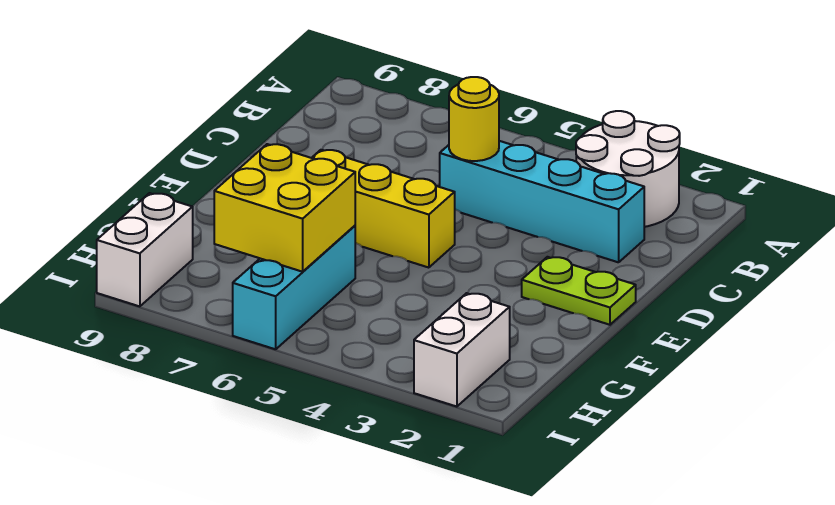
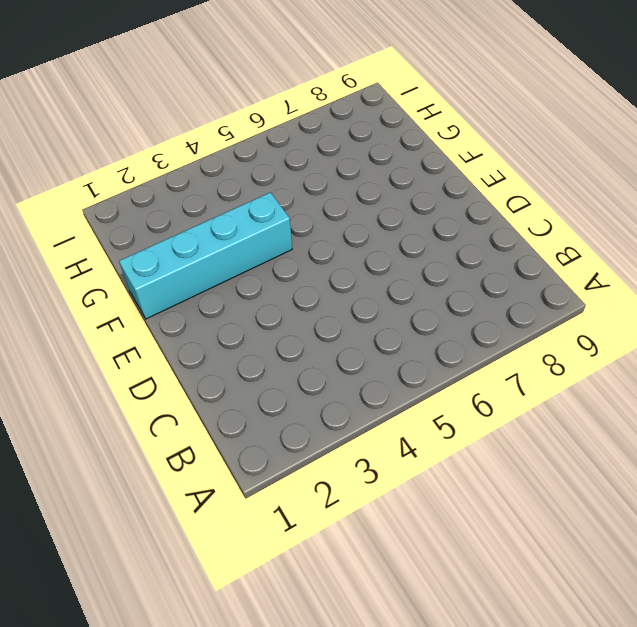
cyan 1x4 brick [119,192,292,319] -> cyan 1x4 brick moved to [440,141,644,262]
none -> white 2x2 round brick [576,111,680,227]
none -> lime 1x2 plate [522,257,636,325]

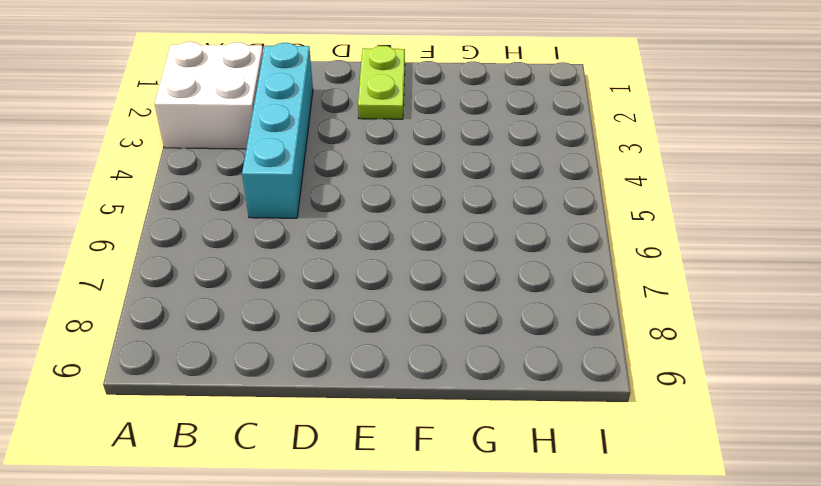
white 2x2 brick [155,42,263,149] -> white 2x2 round brick [576,111,680,227]
none -> yellow 1x3 brick [312,150,455,268]
none -> cyan 1x3 brick [233,226,355,349]

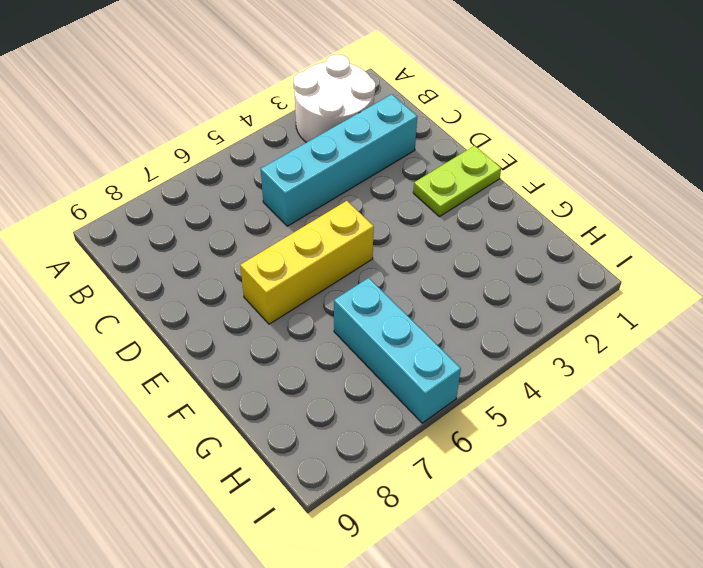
none -> white 1x2 brick [414,293,510,407]
none -> white 1x2 brick [97,193,193,306]

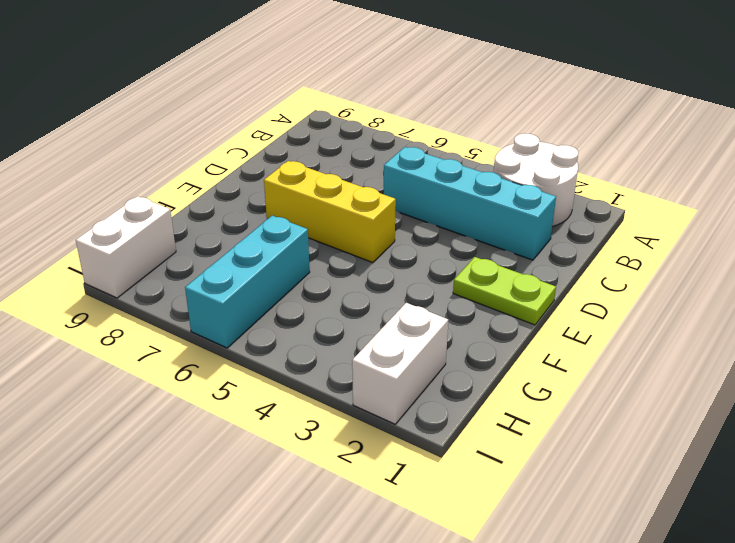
none -> yellow 1x1 round brick [449,77,499,161]
none -> yellow 2x2 brick [214,144,355,272]

